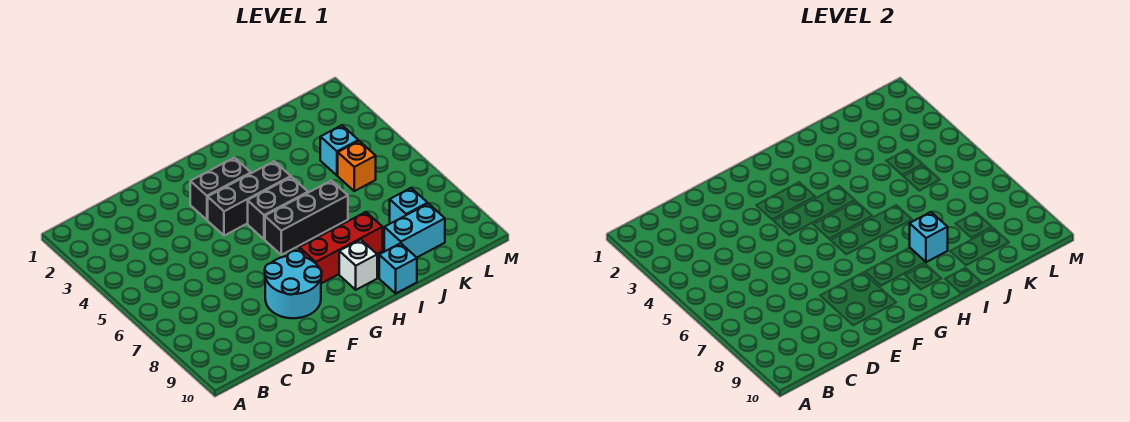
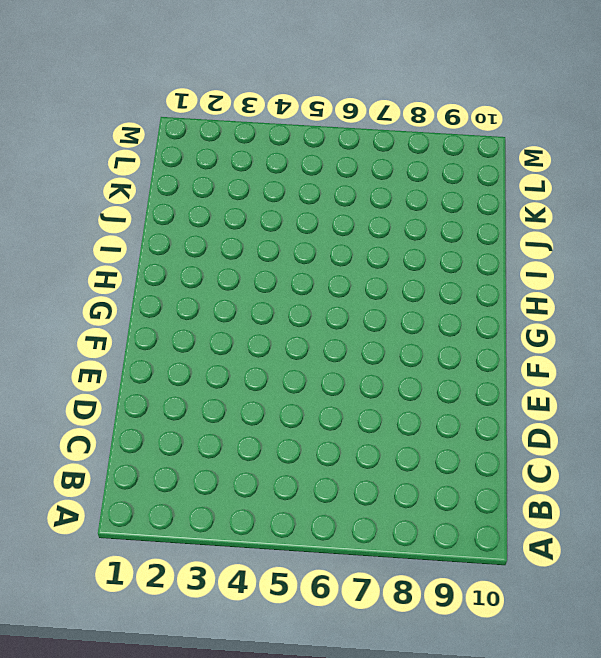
none -> cyan 2x2 round brick [265,251,322,318]
none -> black 1x2 brick [190,158,251,220]
none -> black 1x3 brick [208,161,291,236]

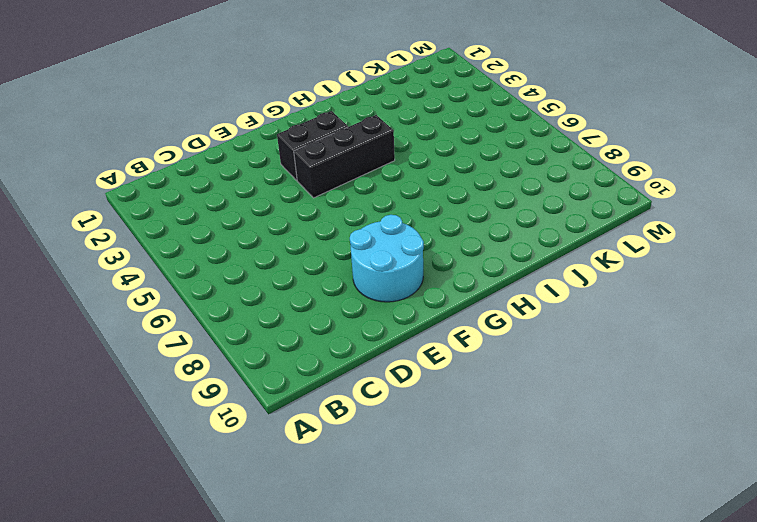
none -> black 1x2 brick [248,177,308,239]
none -> black 1x3 brick [265,181,348,255]
none -> red 1x3 brick [299,212,383,283]

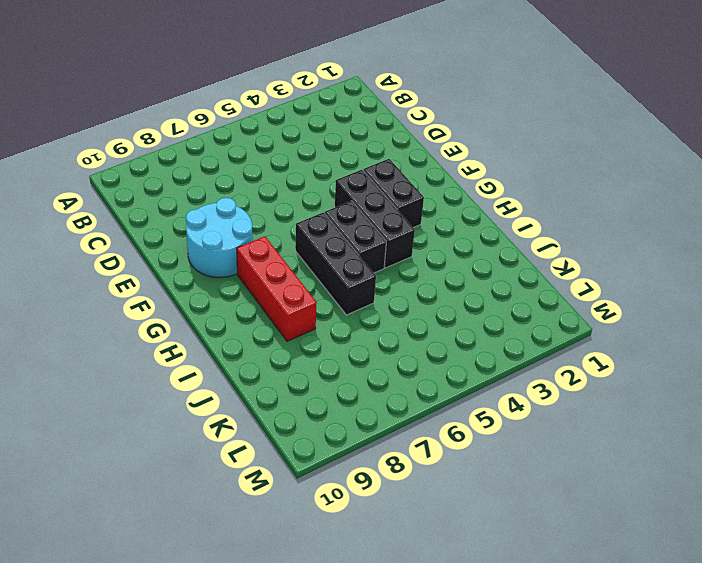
none -> white 1x1 brick [339,240,377,290]
none -> cyan 1x1 brick [379,243,417,293]
none -> cyan 1x2 brick [384,204,445,257]

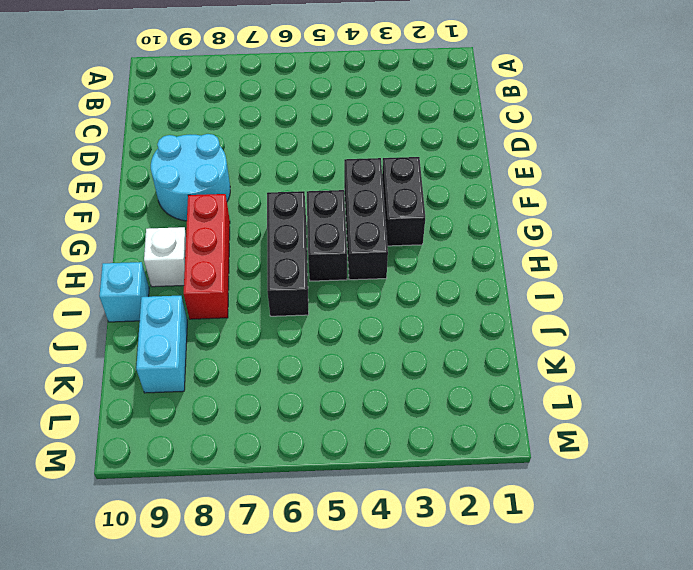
none -> cyan 1x1 brick [320,125,358,175]
none -> orange 1x1 brick [338,141,376,191]
none -> cyan 1x1 brick [390,188,428,224]

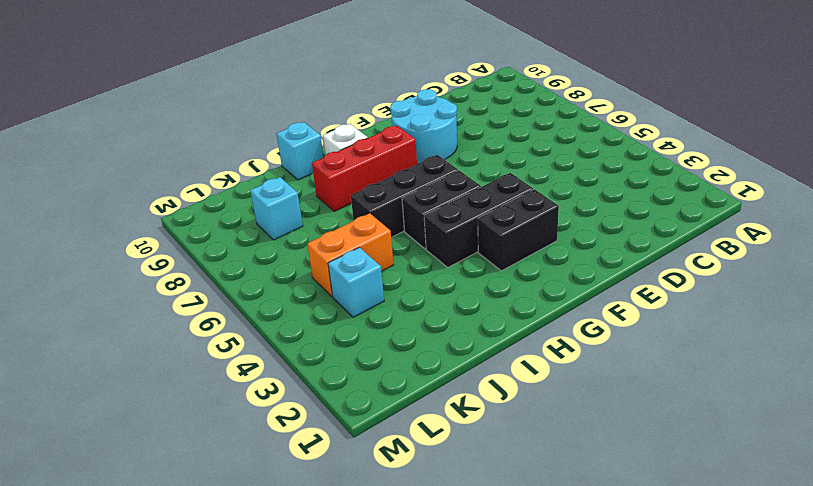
orange 1x2 brick [307,213,394,297] -> orange 1x1 brick [338,141,376,191]
none -> cyan 1x2 brick [384,204,445,257]
none -> cyan 1x1 brick [910,212,948,262]

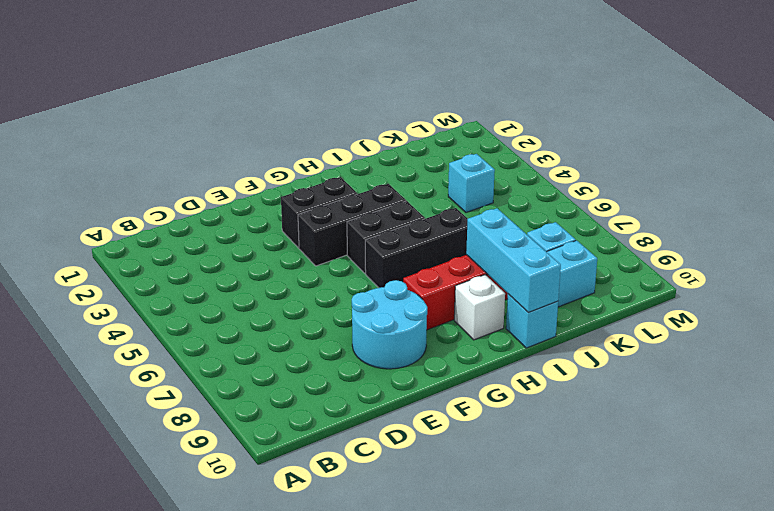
cyan 1x3 brick [466,208,561,312] -> cyan 1x1 brick [910,212,948,262]
none -> orange 1x1 brick [338,141,376,191]

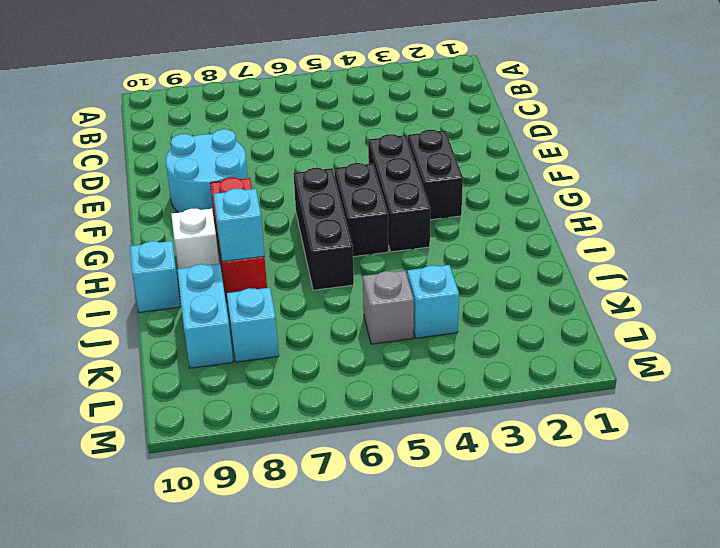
grey 1x1 brick [363,271,414,344] -> orange 1x1 brick [338,141,376,191]

